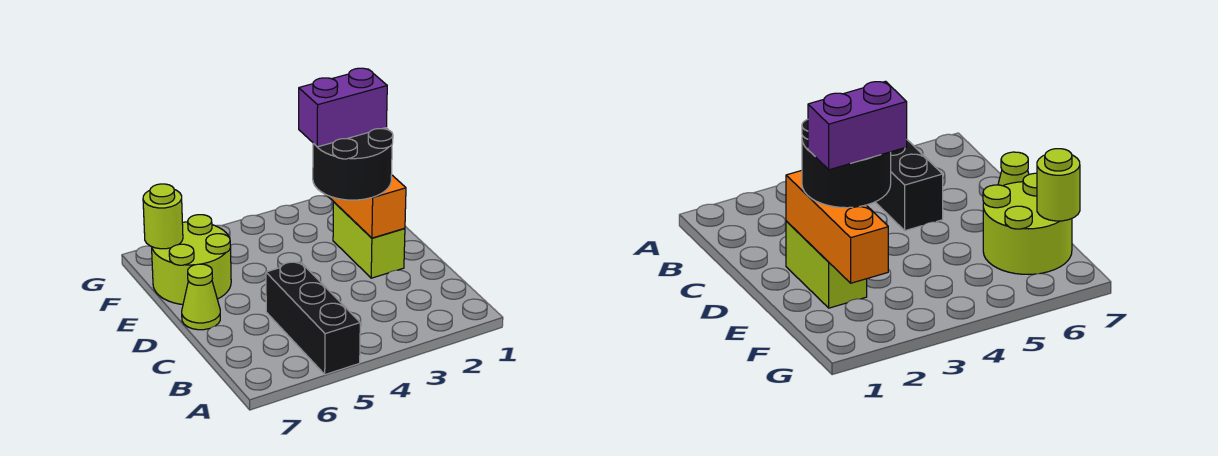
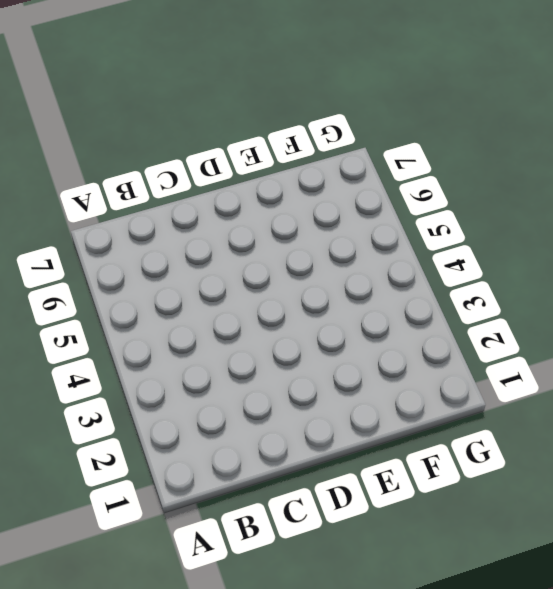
none -> black 1x3 brick [266,262,360,375]
none -> lime 1x2 brick [333,202,405,278]

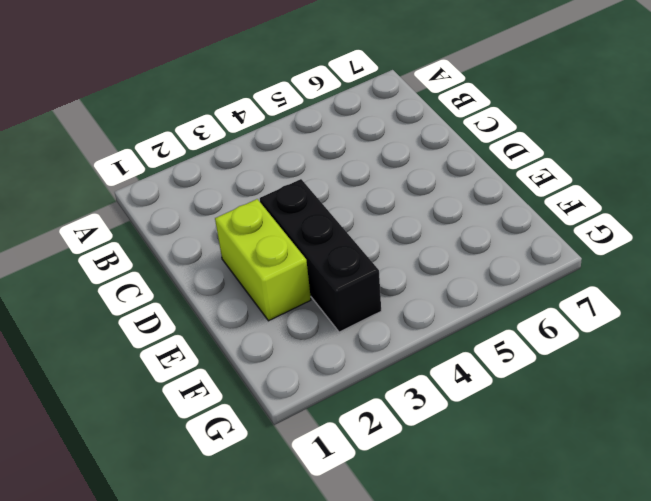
black 1x3 brick [260,179,381,332] -> black 1x3 brick moved to [266,262,360,375]
none -> lime 1x1 cone [182,264,220,330]
none -> lime 2x2 round brick [152,215,231,304]

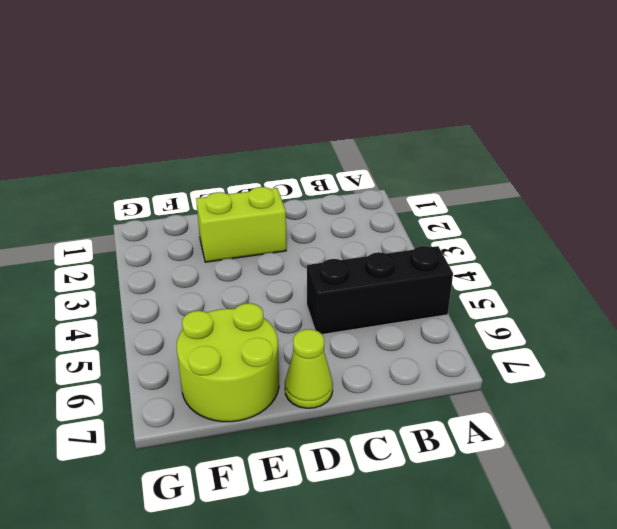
none -> orange 1x3 brick [327,175,406,238]
none -> lime 1x1 round brick [143,184,183,249]

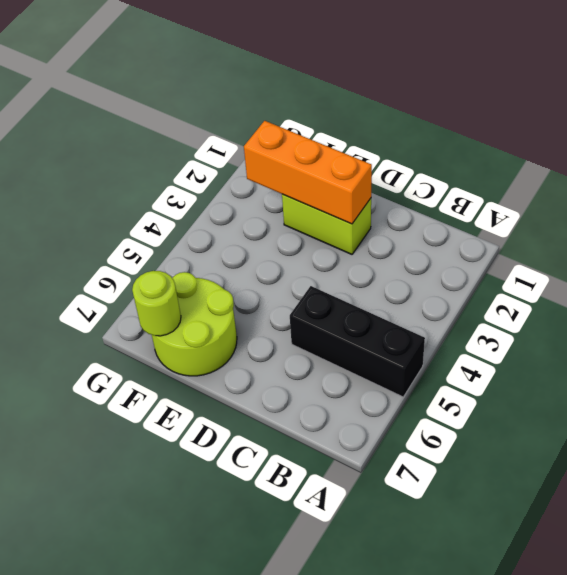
none -> lime 1x1 cone [182,264,220,330]
none -> black 2x2 round brick [313,128,393,200]

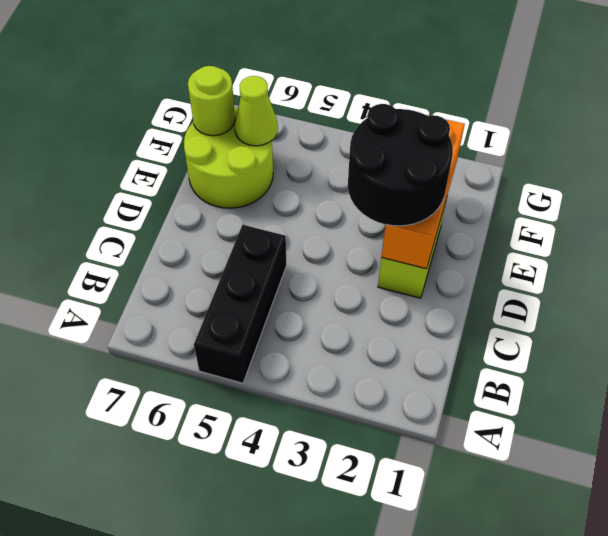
lime 1x1 cone [235,76,278,146] -> lime 1x1 cone moved to [182,264,220,330]
none -> purple 1x2 brick [299,68,387,147]

